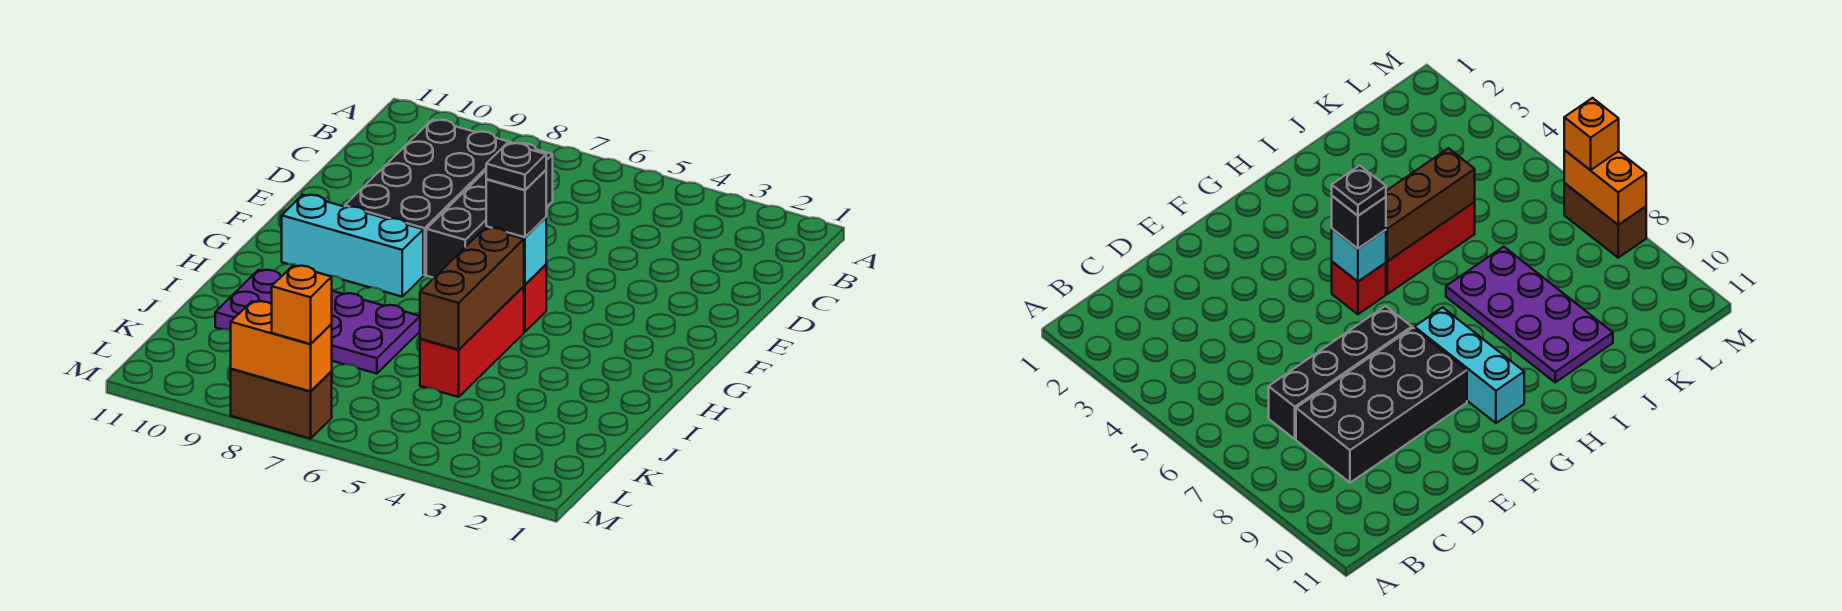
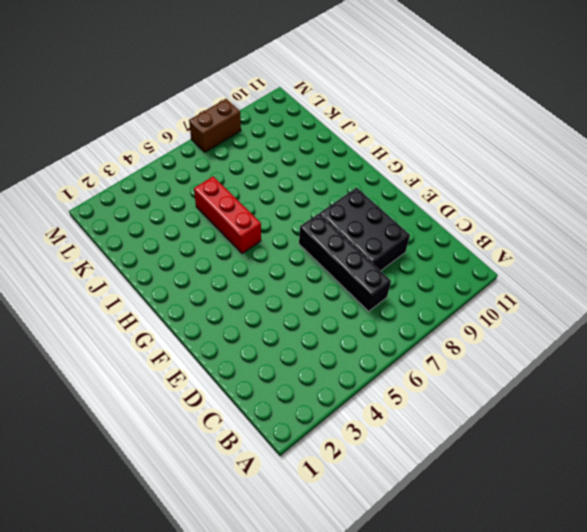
black 2x3 brick [320,188,410,271] -> black 2x4 brick [345,120,512,275]
none -> red 1x1 brick [524,265,546,332]
none -> cyan 1x3 brick [282,195,423,297]
none -> purple 2x4 plate [215,270,420,374]

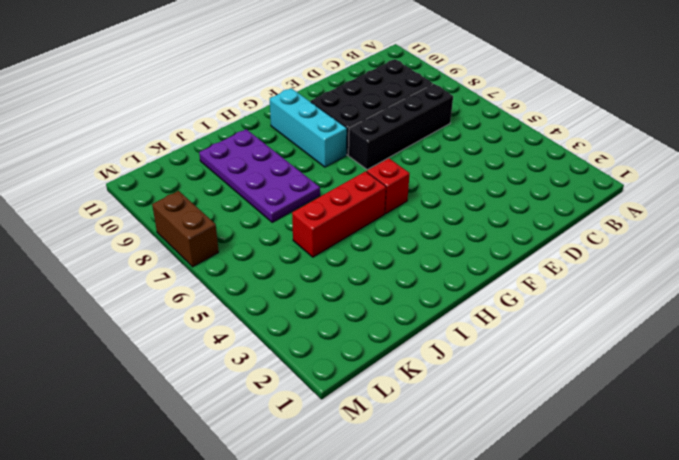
none -> cyan 1x1 brick [486,217,546,285]
none -> brown 1x3 brick [420,228,524,350]
none -> orange 1x2 brick [231,301,332,391]

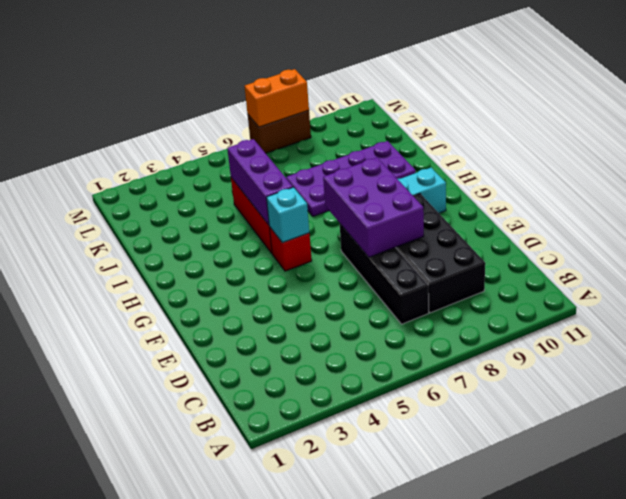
purple 2x3 brick [323,158,424,257] -> none
purple 1x3 brick [227,139,293,225] -> brown 1x3 brick [420,228,524,350]
none -> black 1x1 brick [486,170,546,237]
none -> orange 1x1 brick [272,266,332,344]
none -> black 1x1 plate [486,143,546,190]

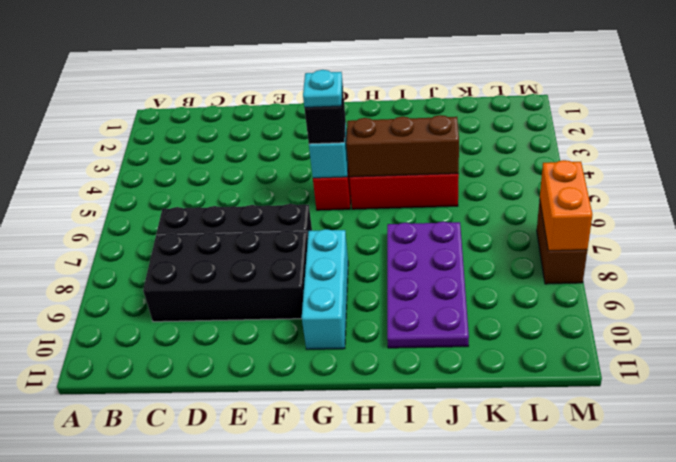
cyan 1x1 plate [303,70,343,107] -> black 1x1 plate [486,143,546,190]
none -> orange 1x1 brick [272,266,332,344]

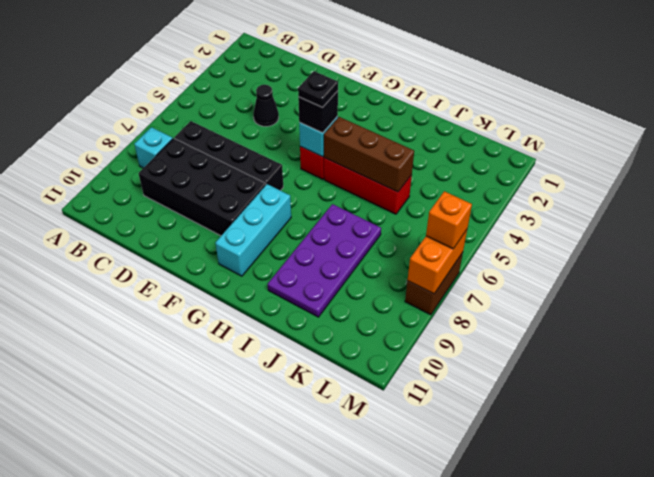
cyan 1x1 brick [134,127,173,168] -> none
black 1x1 cone [253,85,279,126] -> none

